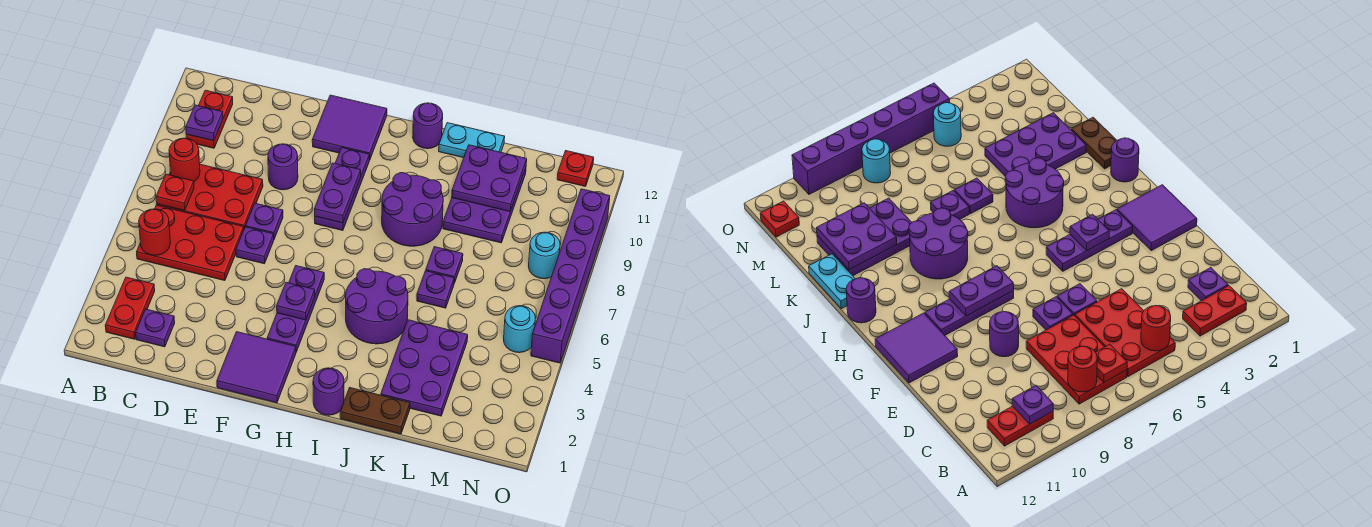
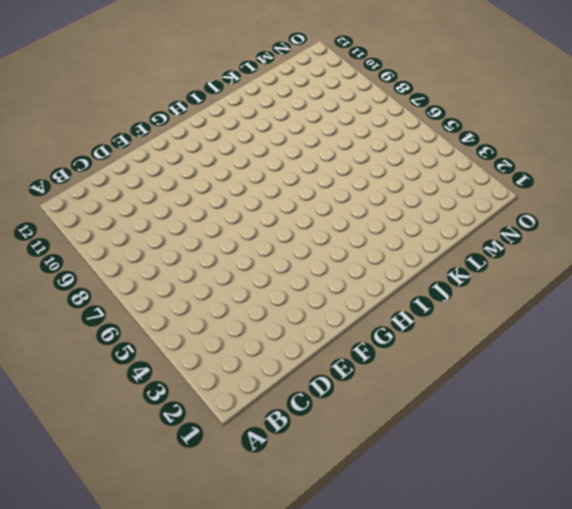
none -> red 1x2 plate [105,277,155,339]
none -> red 2x3 plate [137,205,244,281]
none -> red 2x3 plate [157,164,263,228]
none -> red 1x2 plate [186,90,233,148]

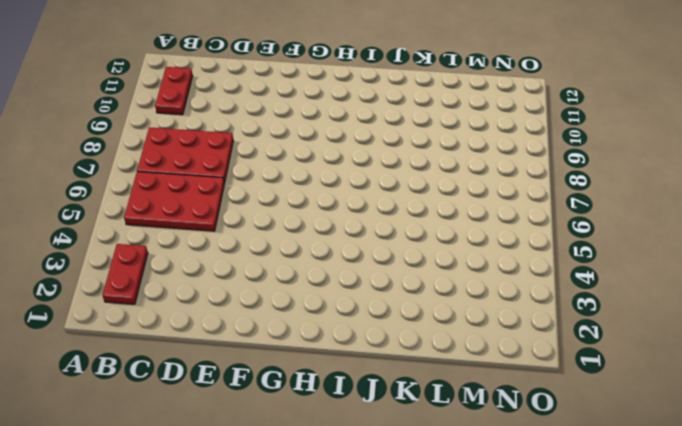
none -> purple 1x1 plate [136,309,175,347]
none -> purple 1x1 plate [236,227,274,264]
none -> purple 1x1 plate [246,203,283,239]
none -> purple 1x1 round brick [268,144,298,190]

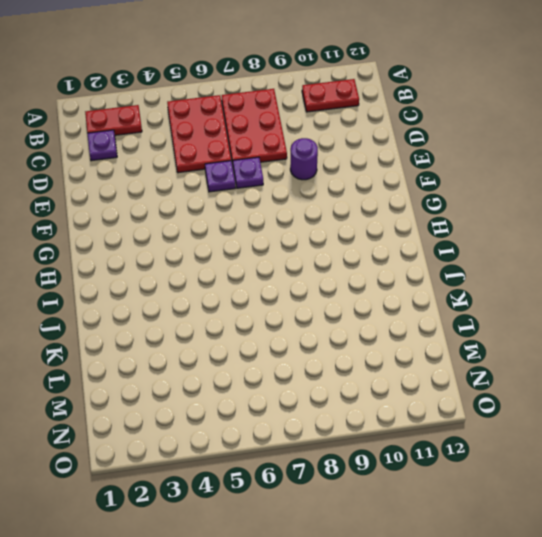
none -> purple 2x2 tile [217,332,296,403]
none -> purple 2x2 tile [312,95,387,160]
none -> purple 1x3 plate [267,266,324,352]
none -> purple 1x3 plate [315,148,369,231]

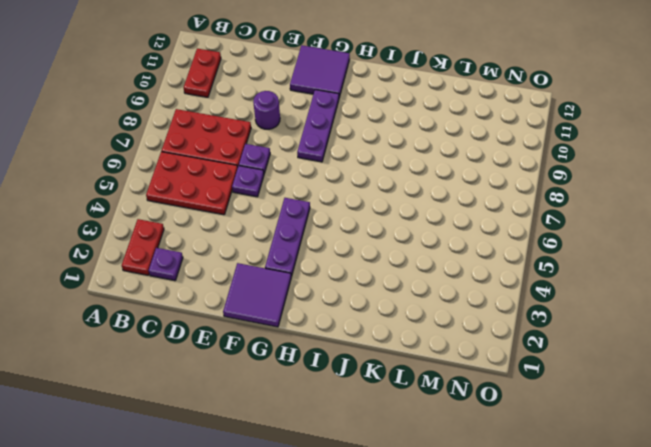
none -> purple 1x1 round brick [313,368,344,415]
none -> purple 2x2 round brick [346,269,408,344]
none -> purple 2x2 round brick [382,173,443,246]
none -> purple 1x1 round brick [413,103,443,149]

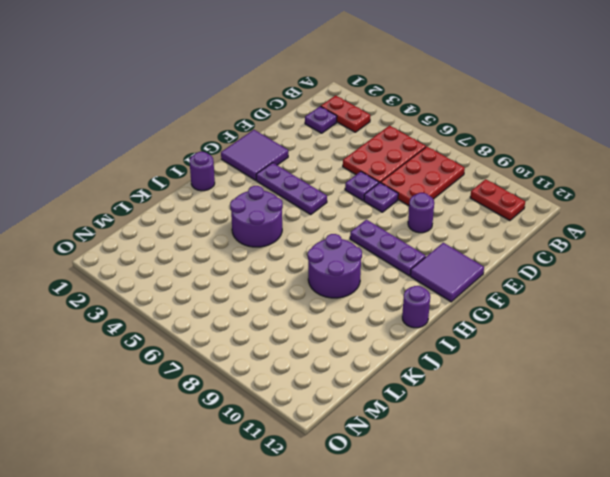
none -> brown 1x2 plate [340,388,410,434]
none -> cyan 1x2 plate [439,123,505,158]
none -> purple 2x3 plate [381,320,468,416]
none -> purple 1x1 plate [417,271,454,308]

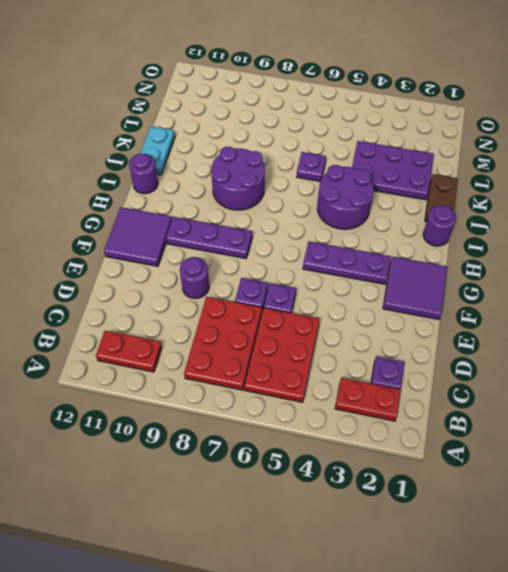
none -> purple 1x1 plate [426,247,463,283]
none -> purple 2x3 plate [443,168,526,243]
none -> cyan 1x1 round brick [504,306,535,353]
none -> cyan 1x1 round brick [529,232,560,279]

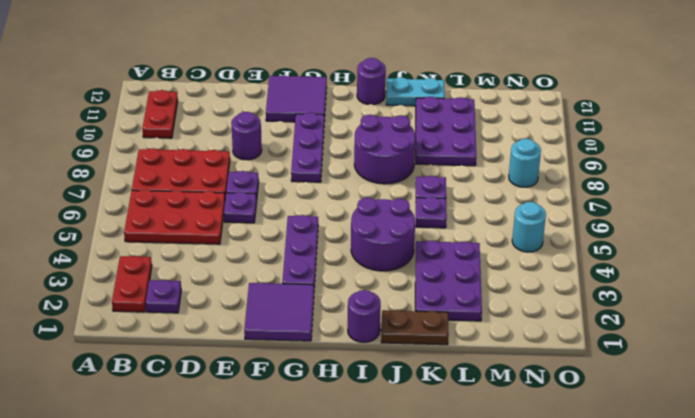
none -> red 1x1 plate [557,151,594,187]
none -> purple 1x6 brick [531,189,610,363]
none -> red 1x1 round brick [139,209,170,255]
none -> red 1x1 plate [156,174,194,211]

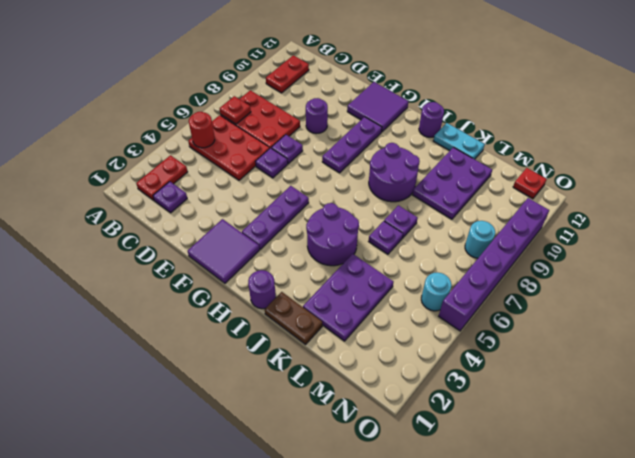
none -> red 1x1 round brick [169,138,200,181]
none -> purple 1x1 plate [186,105,223,141]
none -> purple 1x1 plate [277,282,315,320]
none -> purple 1x2 plate [314,163,361,223]

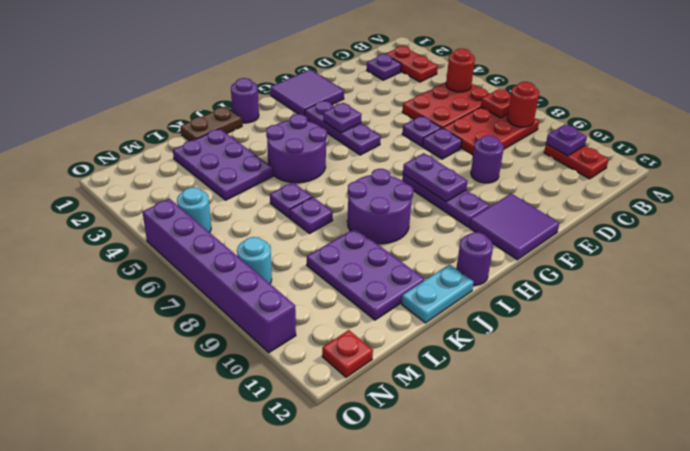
none -> purple 2x2 plate [452,145,527,212]

